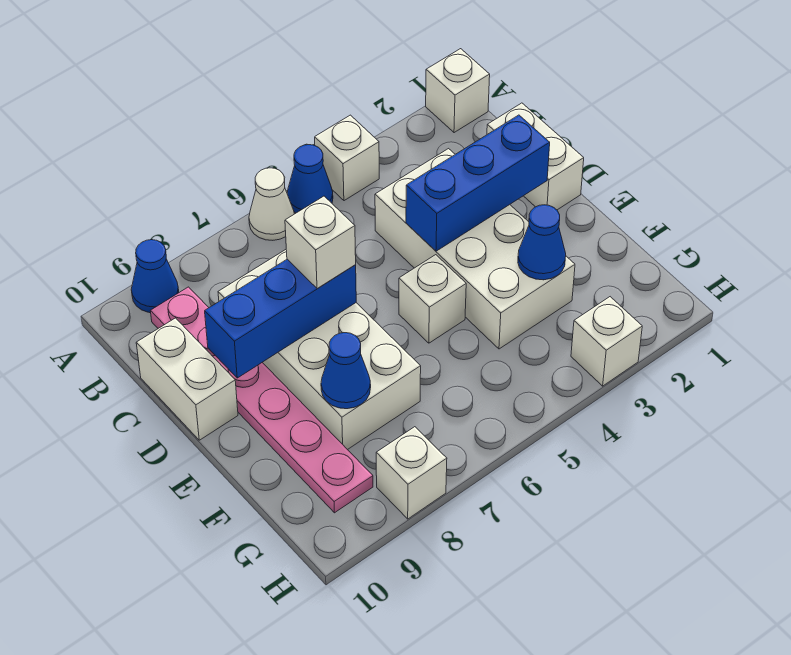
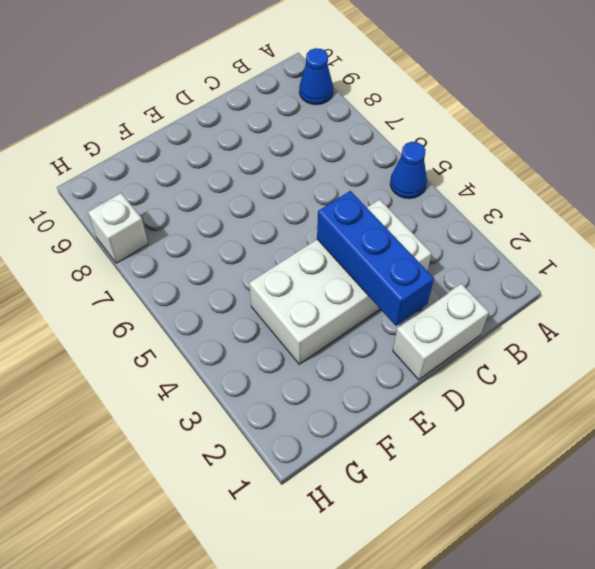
none -> white 1x1 brick [426,49,490,133]
none -> white 1x1 brick [315,115,379,201]
none -> white 1x1 cone [249,168,294,240]

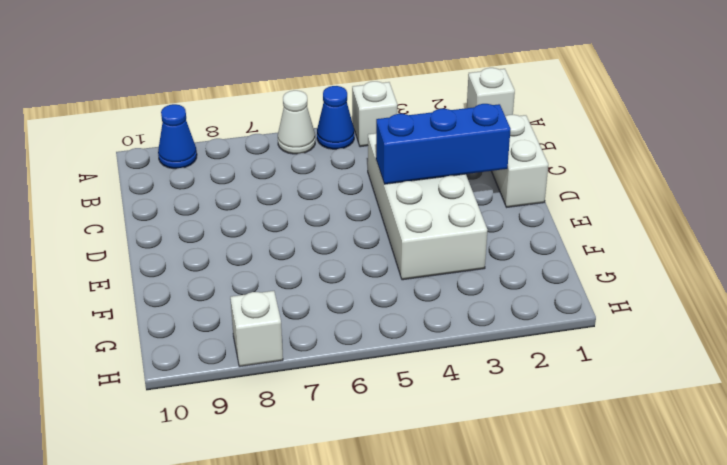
none -> pink 1x6 plate [151,287,373,513]
none -> white 2x4 brick [218,250,421,450]
none -> white 1x2 brick [136,318,238,440]

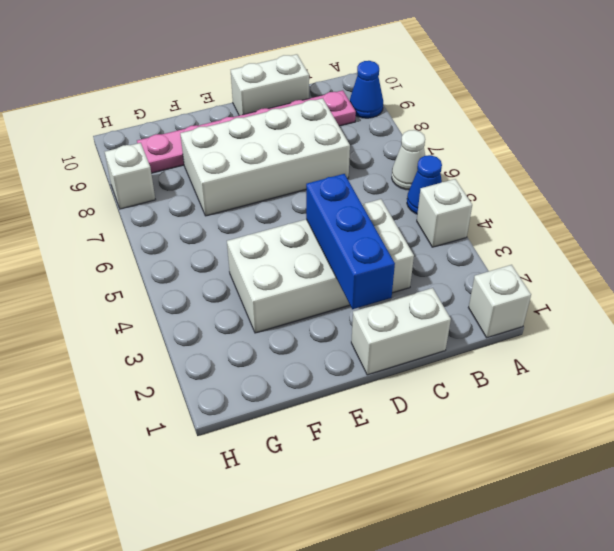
none -> white 1x1 brick [399,255,466,343]
none -> white 1x1 brick [571,297,642,386]
none -> blue 1x3 brick [205,259,356,378]

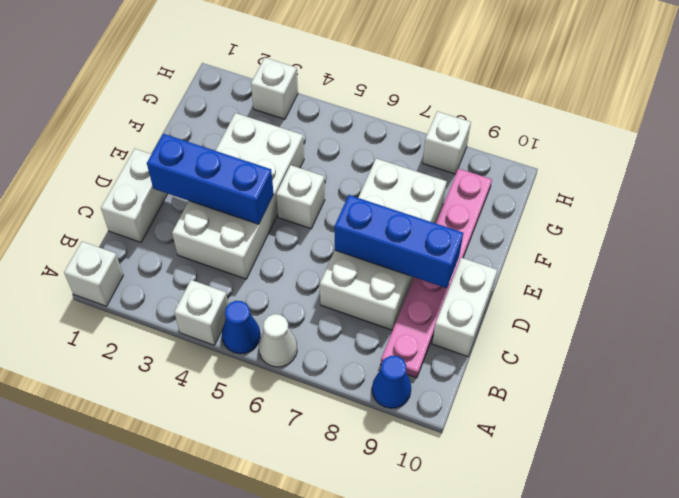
none -> blue 1x1 cone [518,205,566,280]
none -> blue 1x1 cone [321,333,371,409]
none -> white 1x1 brick [285,196,356,289]

